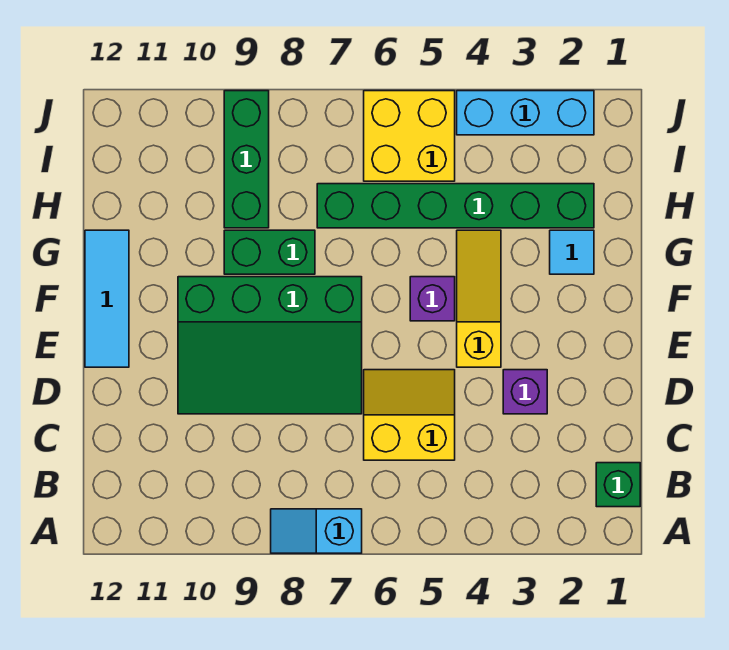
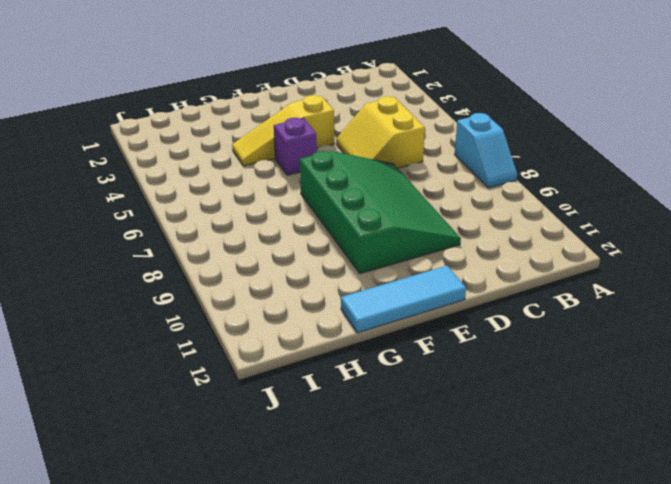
none -> green 1x1 brick [596,463,640,507]
none -> purple 1x1 brick [503,370,547,414]
none -> cyan 1x1 tile [550,230,594,274]

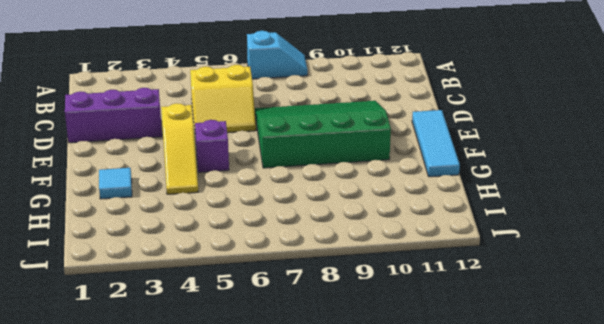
purple 1x3 brick [65,88,162,143] -> purple 1x1 brick [503,370,547,414]
none -> green 1x1 brick [596,463,640,507]
none -> green 1x2 brick [224,230,315,274]
none -> green 1x6 brick [317,184,594,228]

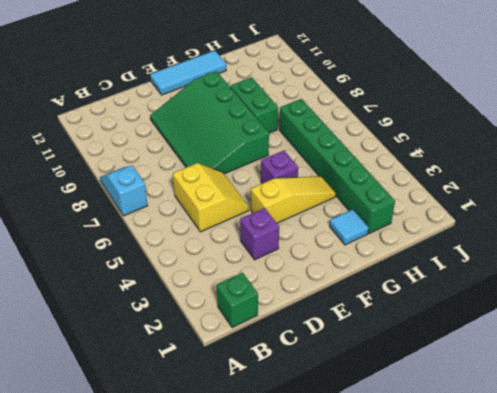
none -> green 1x3 brick [224,91,269,228]
none -> yellow 2x2 brick [364,91,455,181]
none -> cyan 1x3 brick [457,91,594,135]

